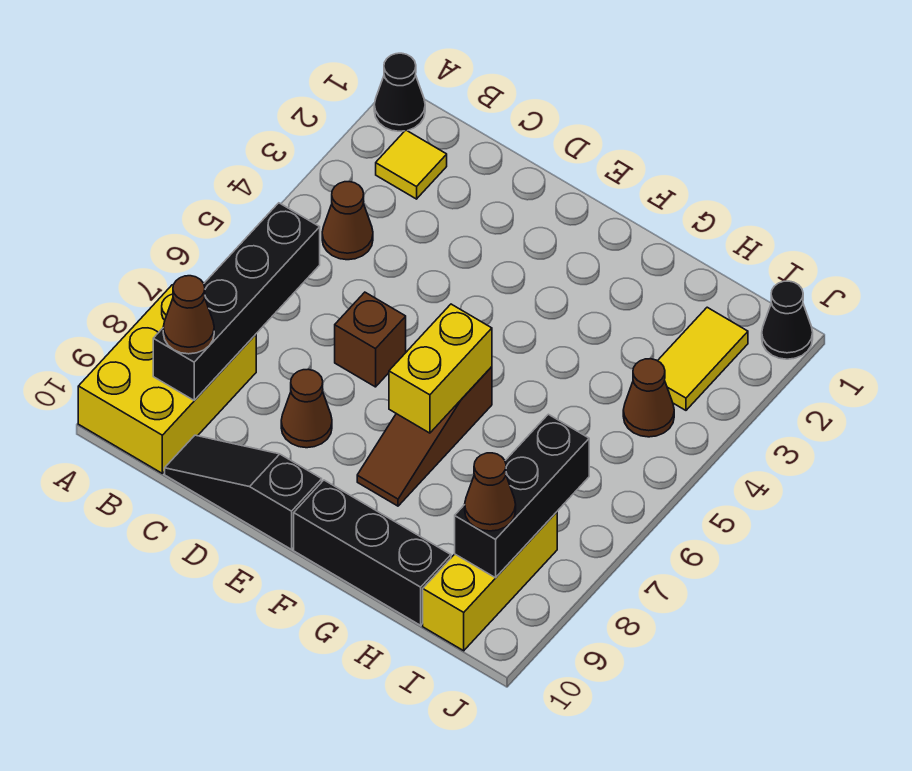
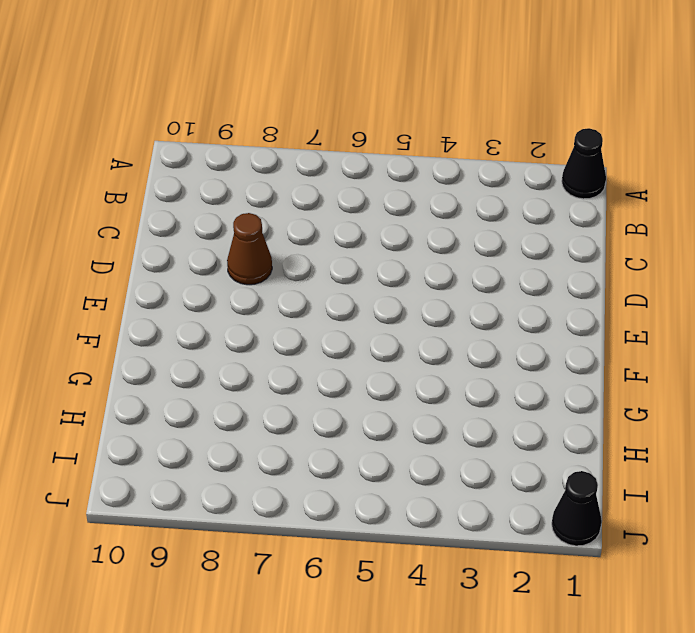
none -> yellow 2x3 brick [78,285,256,473]
none -> yellow 1x1 tile [376,130,447,199]
none -> brown 1x1 cone [322,182,373,260]

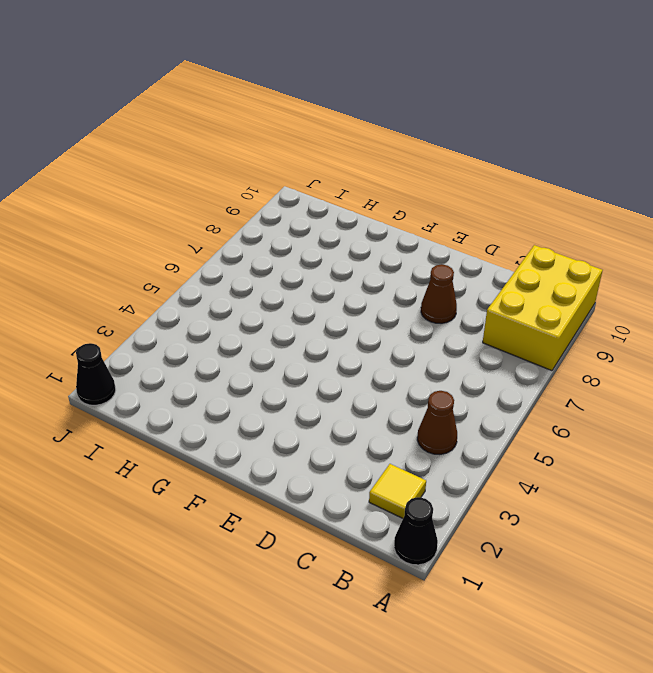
none -> black 1x3 slope [165,435,322,549]
none -> brown 1x1 brick [335,292,406,387]
none -> brown 1x3 slope [357,367,492,506]

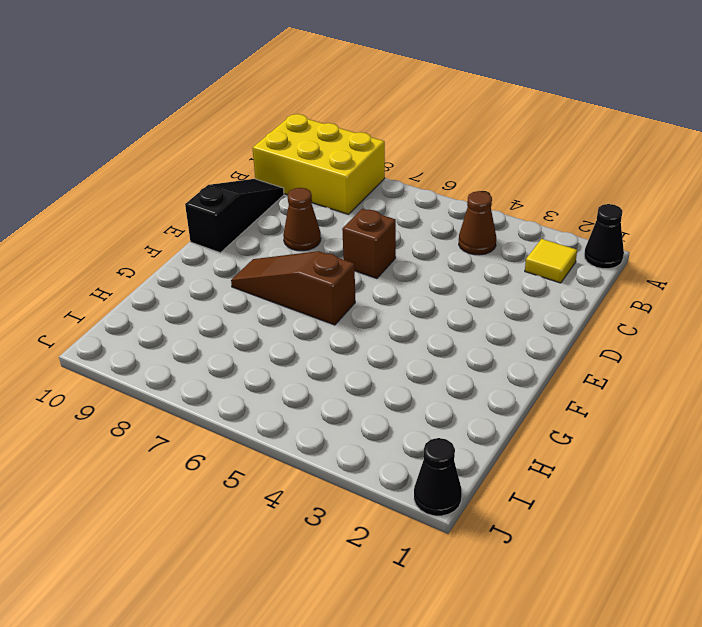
none -> black 1x3 brick [294,480,451,625]
none -> yellow 1x2 tile [658,307,748,410]
none -> brown 1x1 cone [623,359,674,437]

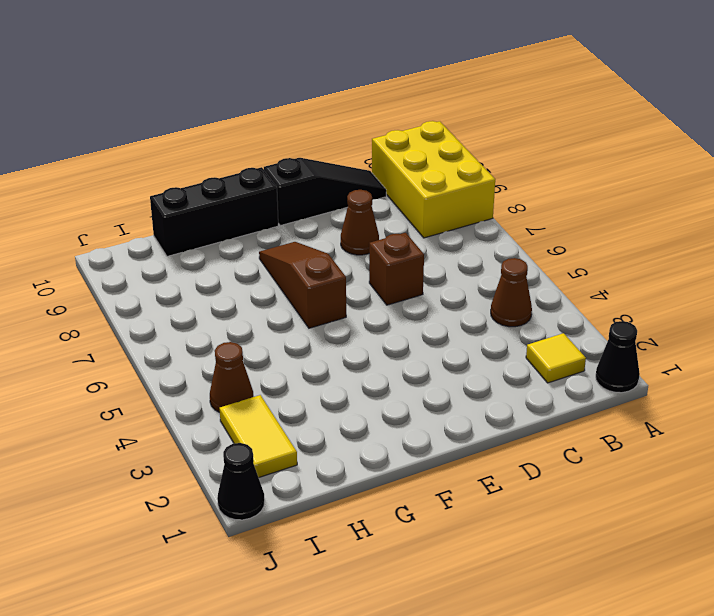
none -> yellow 1x3 brick [423,512,557,651]
none -> black 1x4 brick [153,203,320,400]
none -> yellow 1x2 brick [389,304,492,433]

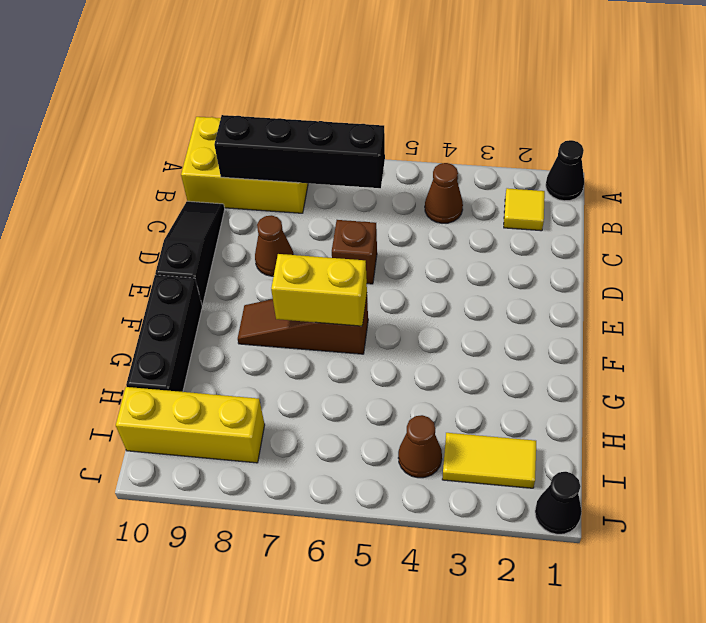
none -> black 1x3 brick [455,414,589,578]
none -> brown 1x1 cone [163,276,214,354]
none -> brown 1x1 cone [465,453,516,531]

